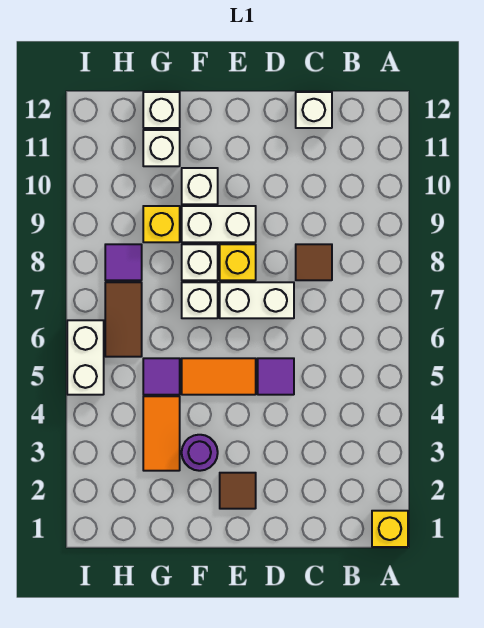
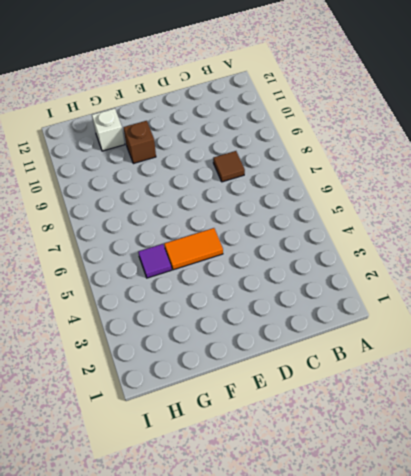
brown 1x1 brick [123,121,156,164] -> white 1x1 brick [182,168,218,204]
none -> yellow 1x1 brick [372,511,408,547]
none -> white 1x1 brick [296,92,332,128]
none -> purple 1x1 tile [258,358,294,395]

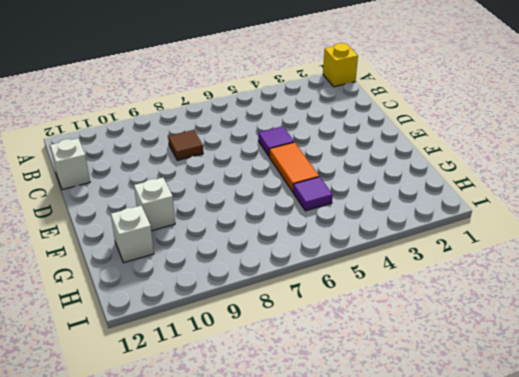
none -> white 1x2 brick [220,282,294,318]
none -> brown 1x1 tile [220,473,256,509]
none -> yellow 1x1 brick [220,244,256,280]

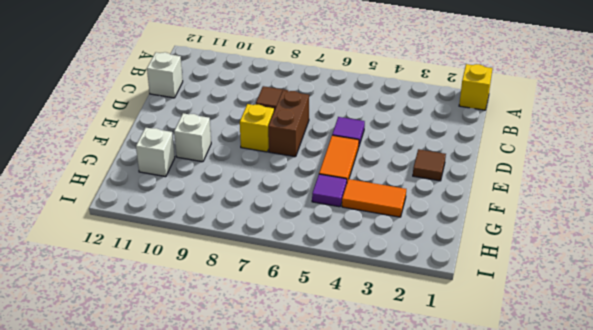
brown 1x2 brick [268,91,309,157] -> white 1x2 brick [220,282,294,318]
none -> white 1x2 brick [182,206,256,242]
none -> purple 1x1 round brick [182,435,218,471]
none -> white 1x1 brick [182,282,218,318]

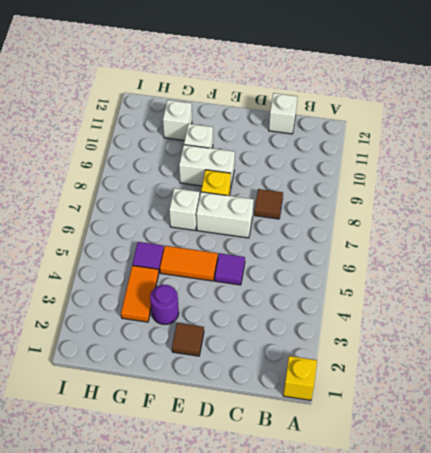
none -> white 1x1 brick [182,244,218,280]
none -> yellow 1x1 brick [143,206,180,242]
none -> white 1x1 brick [143,92,180,128]

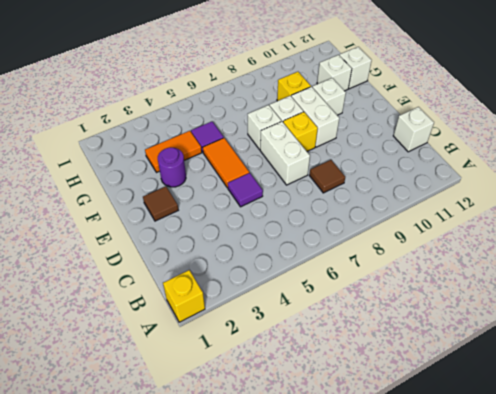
none -> brown 1x2 tile [105,282,142,357]
none -> purple 1x1 tile [105,244,142,280]
none -> white 1x2 brick [67,320,104,395]

